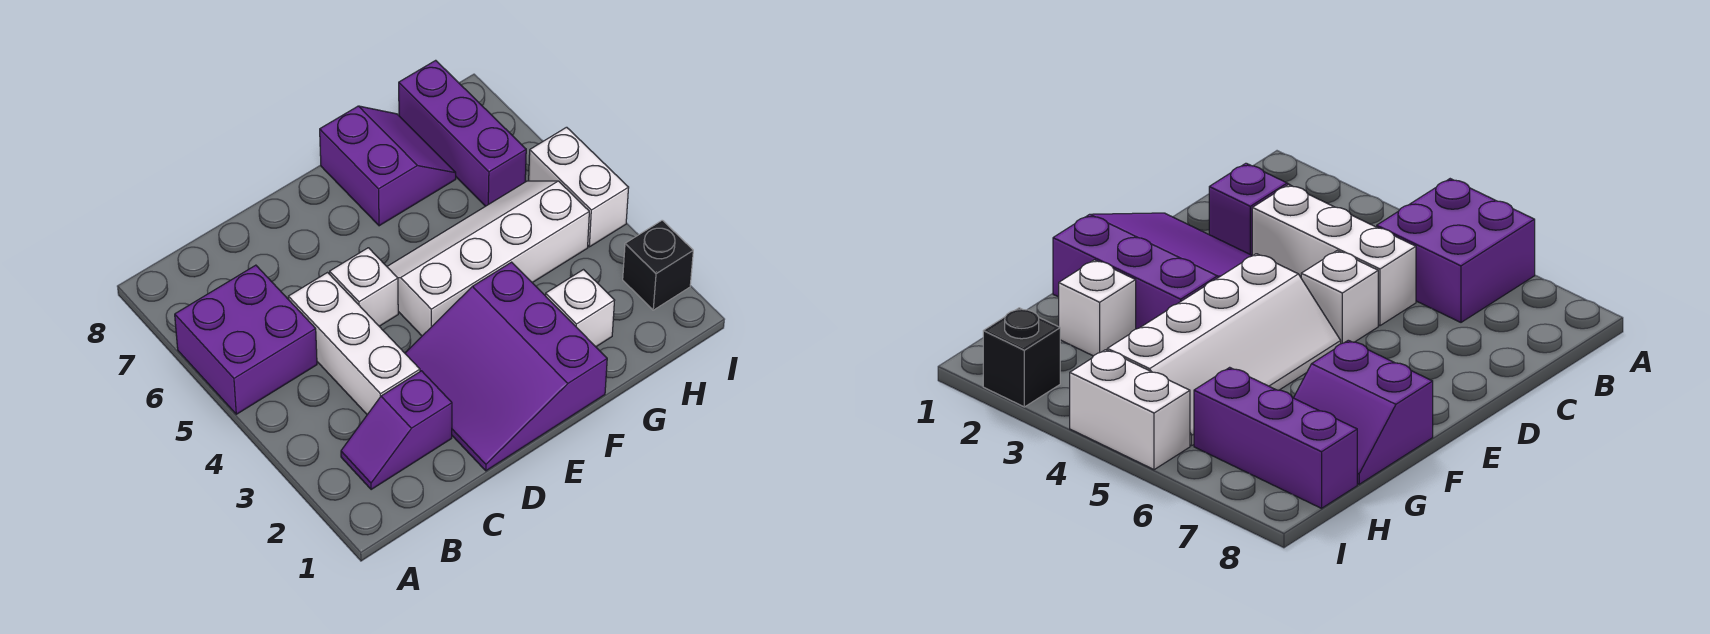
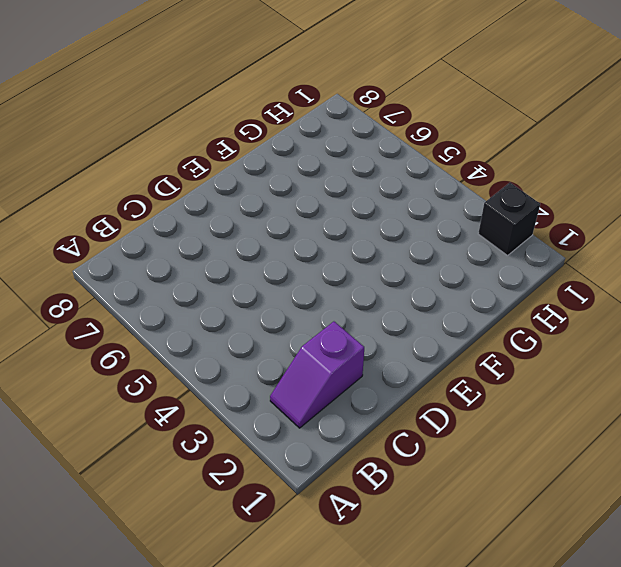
none -> purple 2x2 brick [175,265,317,414]
none -> white 1x3 brick [288,273,420,415]

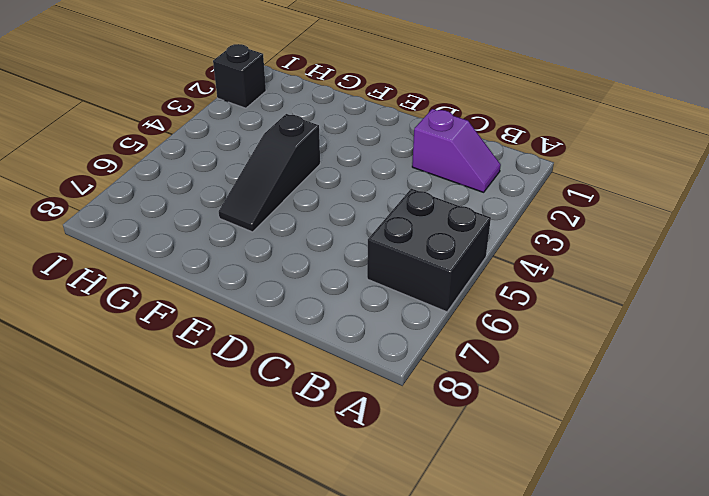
black 2x2 brick [367,189,491,312] -> purple 2x2 brick [175,265,317,414]
black 1x3 slope [219,114,320,232] -> white 2x4 slope [387,181,589,336]
none -> white 1x3 brick [288,273,420,415]
none -> purple 3x3 slope [405,262,607,471]

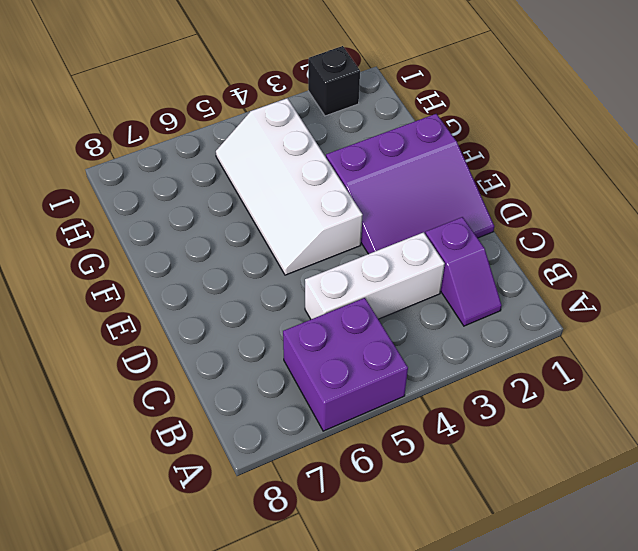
none -> white 1x1 brick [330,248,398,326]
none -> purple 2x2 slope [320,106,456,226]

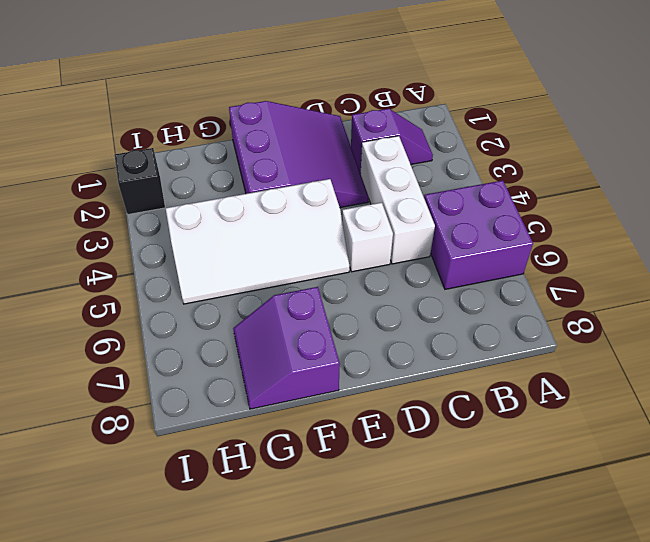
none -> white 1x1 brick [546,270,615,347]
none -> purple 1x3 brick [399,60,526,206]

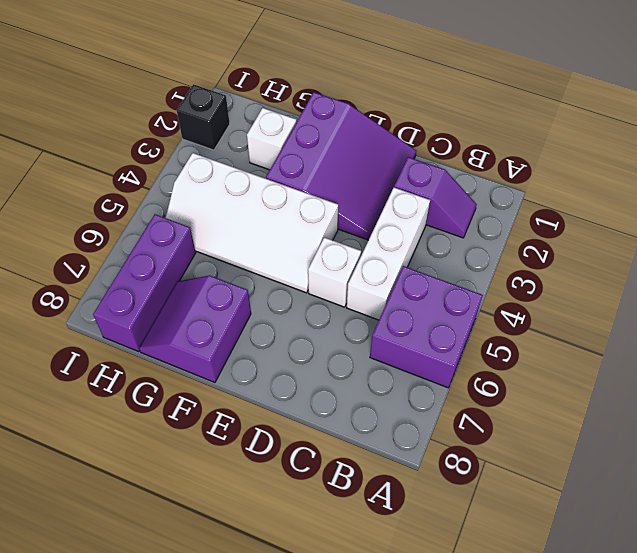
none -> white 1x2 brick [529,127,629,247]

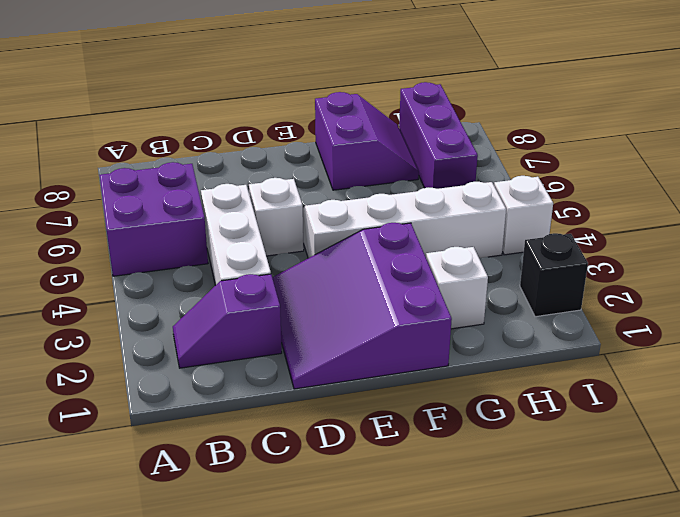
white 1x1 brick [494,176,553,255] -> white 1x2 brick [529,127,629,247]

